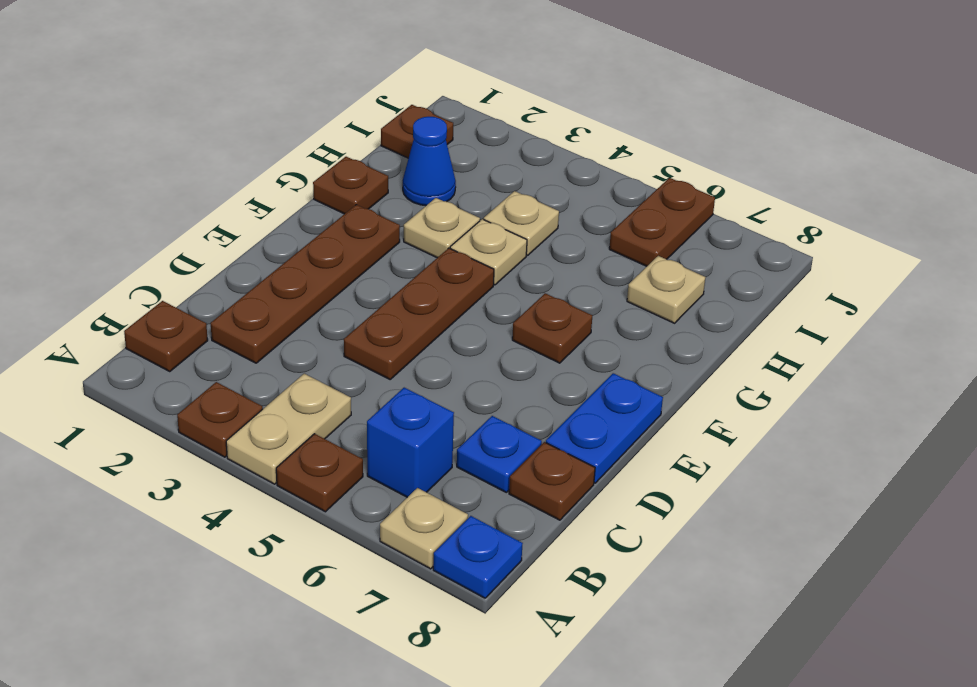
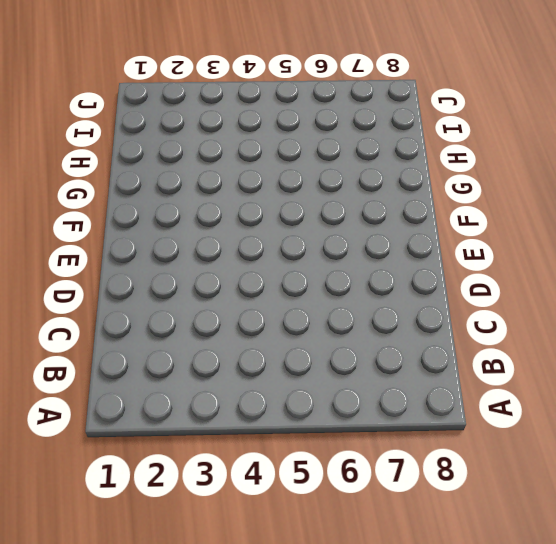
none -> brown 1x1 plate [177,382,263,457]
none -> tan 1x2 plate [226,374,351,484]
none -> brown 1x1 plate [276,434,363,512]

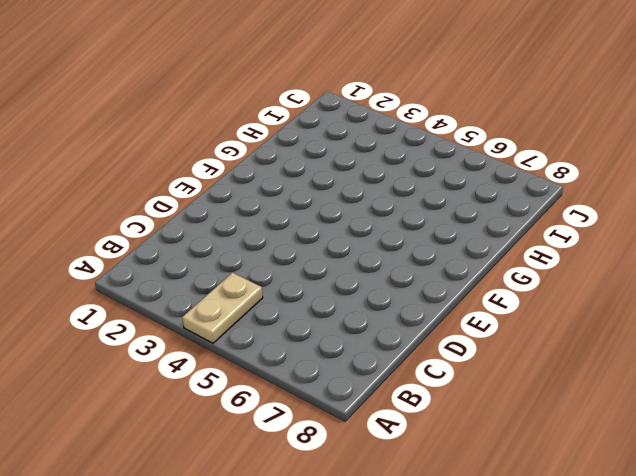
none -> brown 1x1 plate [177,382,263,457]
none -> brown 1x1 plate [276,434,363,512]
none -> tan 1x1 plate [380,488,468,569]

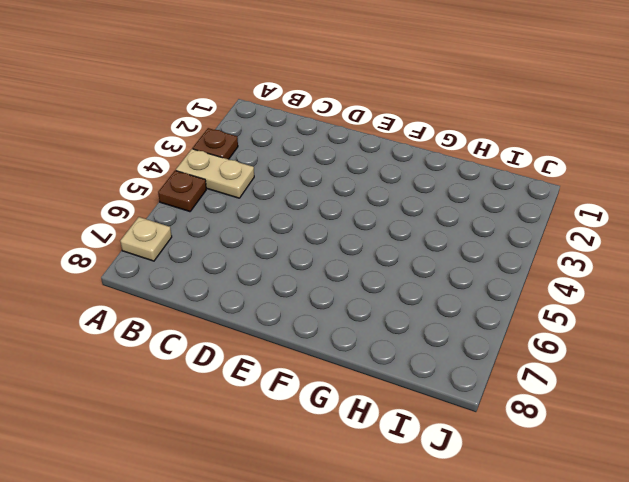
none -> blue 1x1 plate [433,516,523,598]
none -> brown 1x1 plate [124,301,208,371]
none -> blue 1x1 brick [367,388,454,497]

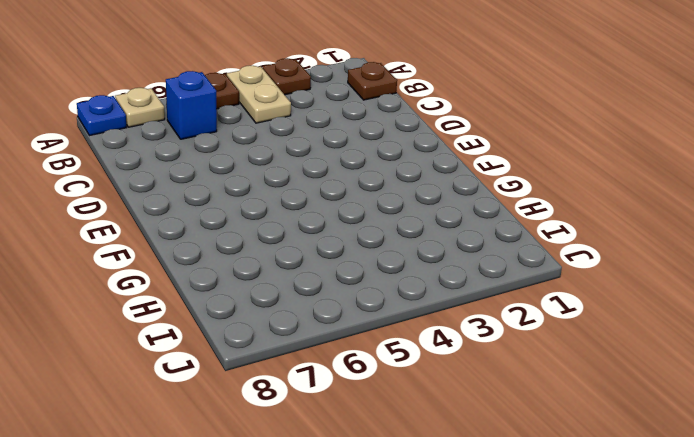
none -> brown 1x4 plate [211,205,400,363]
none -> blue 1x1 plate [457,416,542,492]
none -> brown 1x1 plate [509,442,595,520]

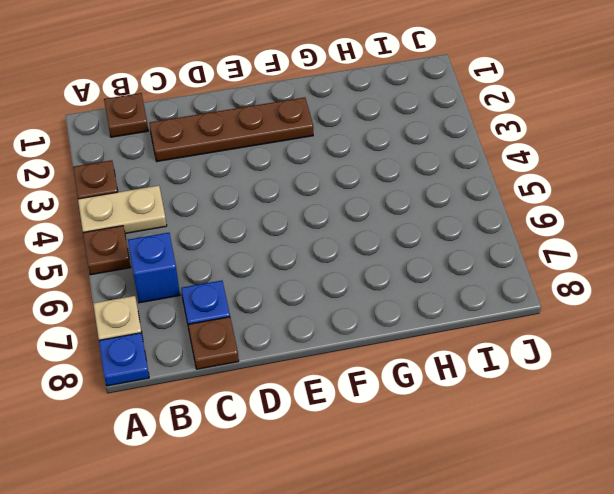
none -> brown 1x3 plate [344,248,494,379]
none -> blue 1x2 plate [546,373,663,483]
none -> brown 1x1 plate [512,293,592,363]

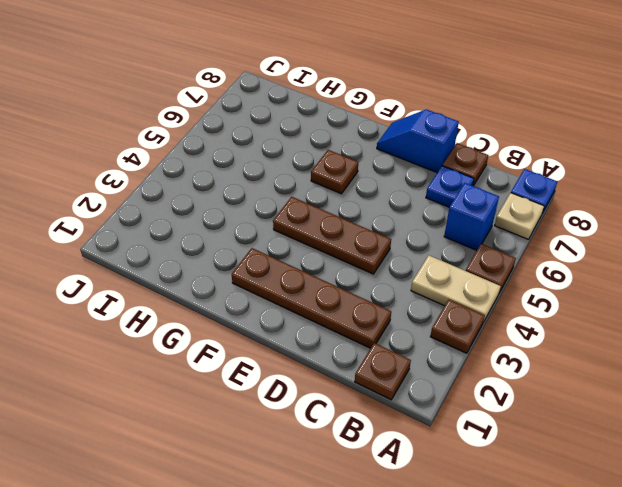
blue 1x2 slope [377,109,459,172] -> blue 1x2 plate [546,373,663,483]
none -> brown 1x1 plate [313,157,388,214]
none -> tan 1x1 plate [404,198,480,258]
none -> tan 1x1 plate [450,219,527,285]

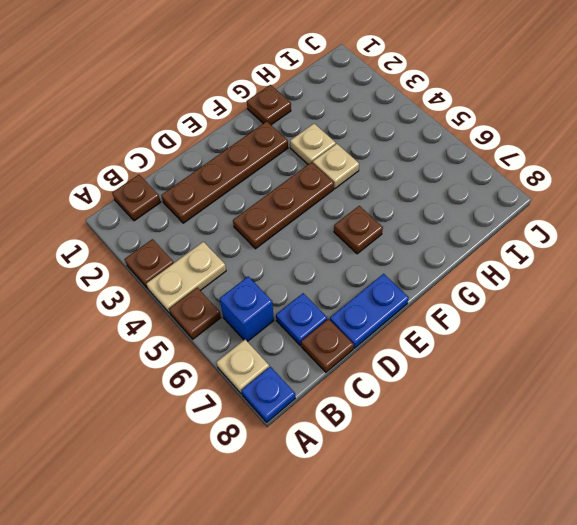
none -> blue 1x1 cone [403,117,456,206]
none -> tan 1x1 plate [484,191,559,255]
none -> tan 1x1 plate [627,256,706,323]

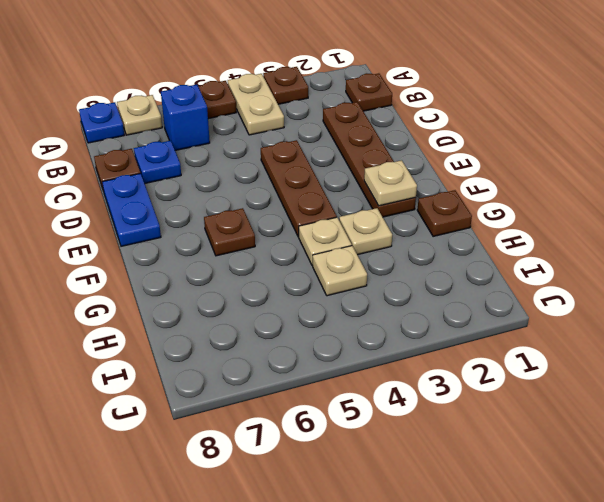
tan 1x1 plate [364,160,417,206] -> tan 1x1 plate moved to [627,256,706,323]
none -> blue 1x1 cone [403,117,456,206]
none -> brown 1x1 plate [381,105,453,158]
none -> brown 1x2 plate [609,178,715,266]

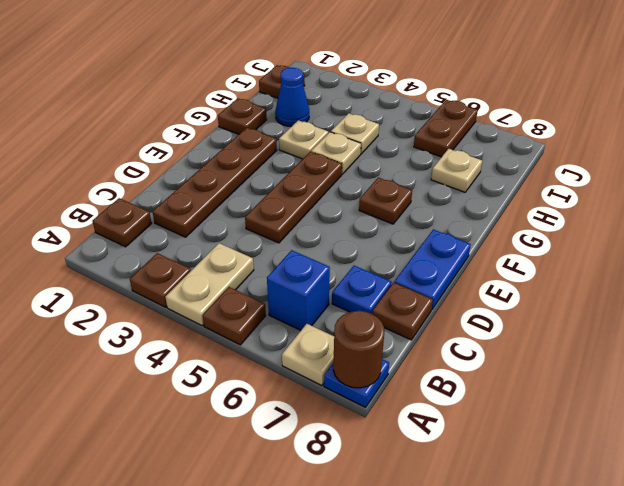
brown 1x1 round brick [333,310,384,388] -> none

